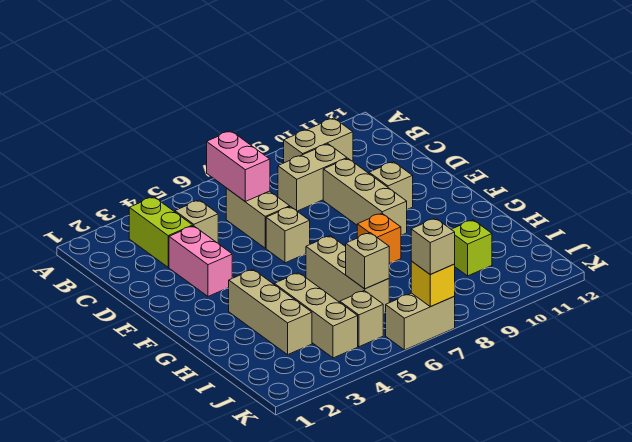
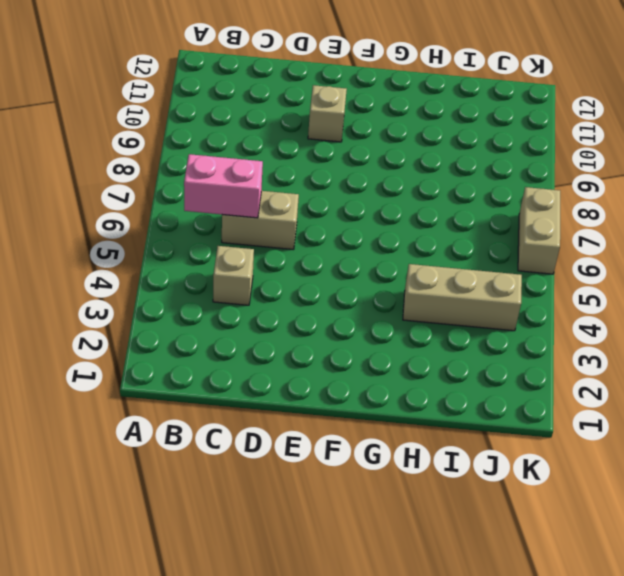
none -> lime 1x2 brick [129,197,193,267]
none -> tan 1x2 brick [284,118,353,163]
none -> tan 1x2 brick [278,144,347,211]

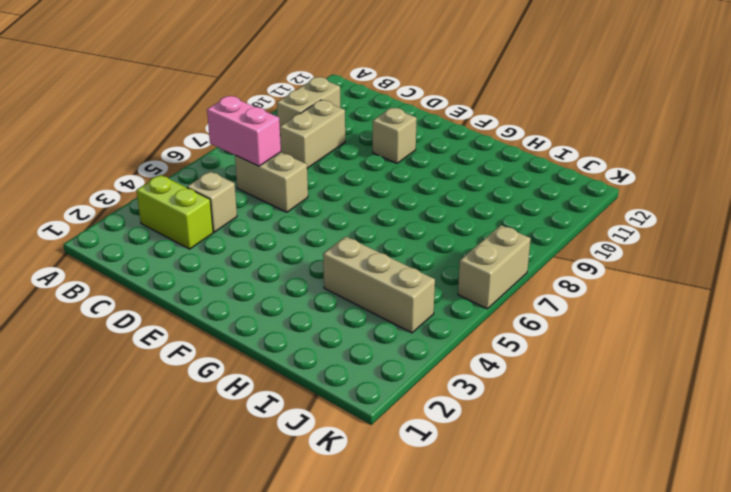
none -> pink 1x2 brick [169,226,232,296]
none -> tan 1x3 brick [323,158,407,235]
none -> tan 1x1 brick [266,207,310,263]

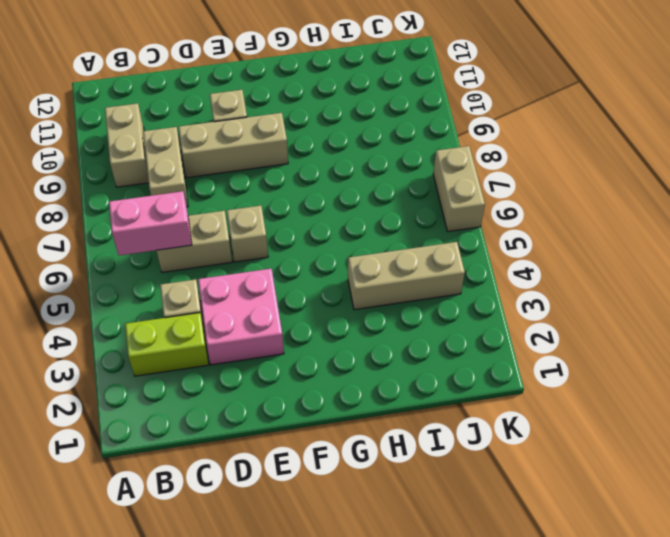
pink 2x2 brick [198,269,284,365] -> pink 1x2 brick [169,226,232,296]
none -> tan 1x3 brick [229,269,312,355]
none -> tan 1x3 brick [306,236,389,313]
none -> orange 1x1 brick [357,213,401,264]

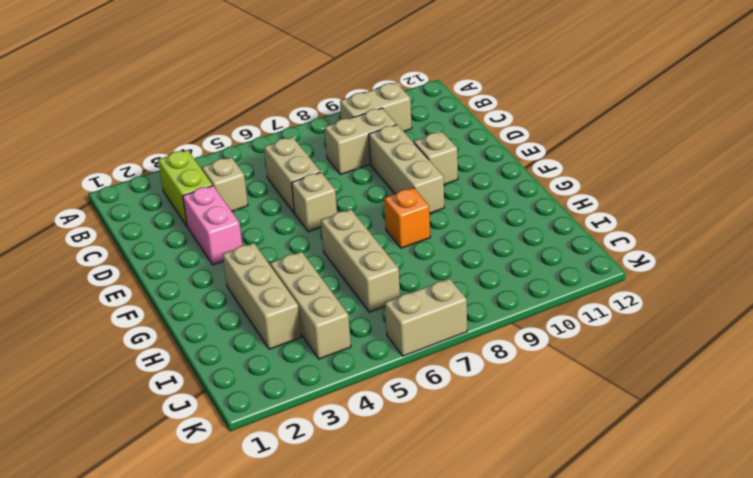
none -> lime 1x1 brick [451,220,492,276]
none -> tan 1x1 brick [340,291,383,347]
none -> pink 1x2 brick [207,131,270,201]

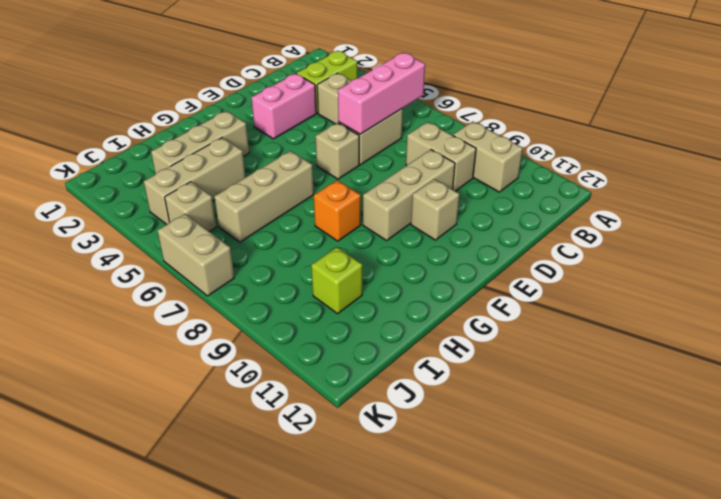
pink 1x3 brick [338,53,425,134] -> pink 1x2 brick [207,131,270,201]
none -> tan 1x1 brick [346,233,389,289]
none -> yellow 1x1 brick [411,261,455,307]
none -> tan 1x1 brick [411,218,455,274]

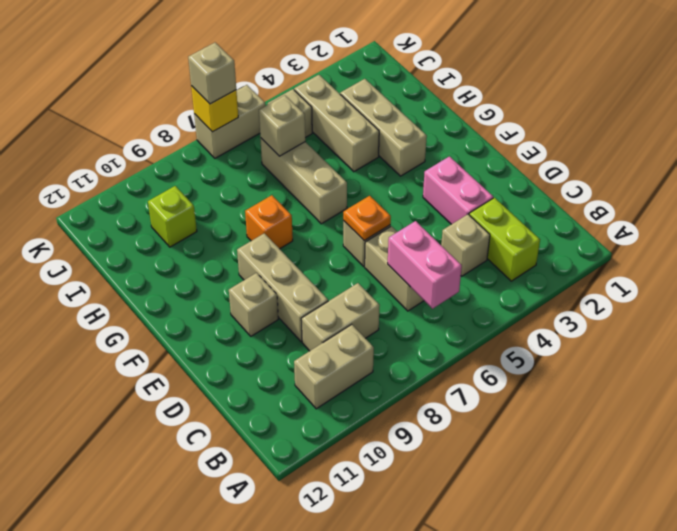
orange 1x1 plate [343,196,391,241] -> none

